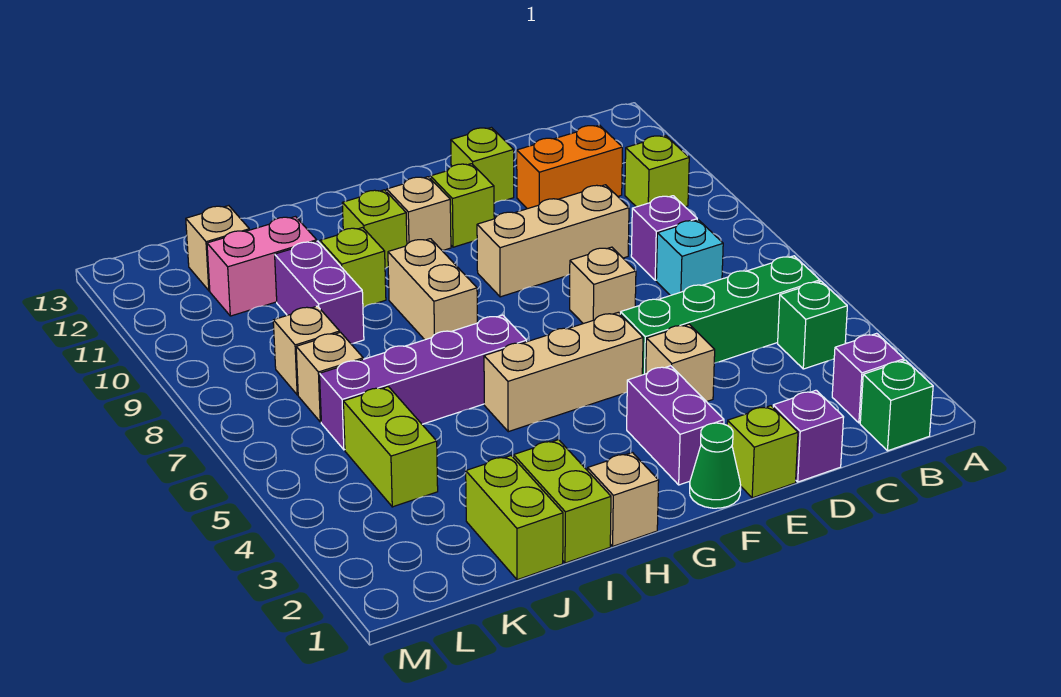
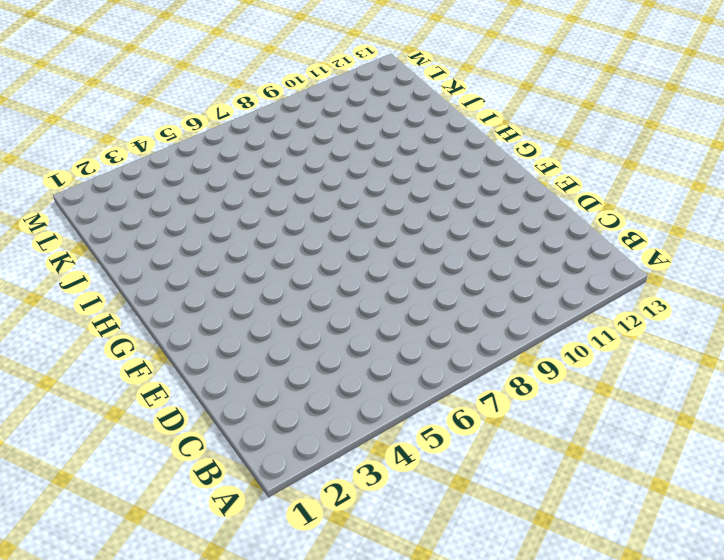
none -> green 1x1 brick [860,360,933,451]
none -> purple 1x1 brick [832,333,904,423]
none -> green 1x1 brick [778,281,847,369]
none -> green 1x4 brick [620,256,820,375]

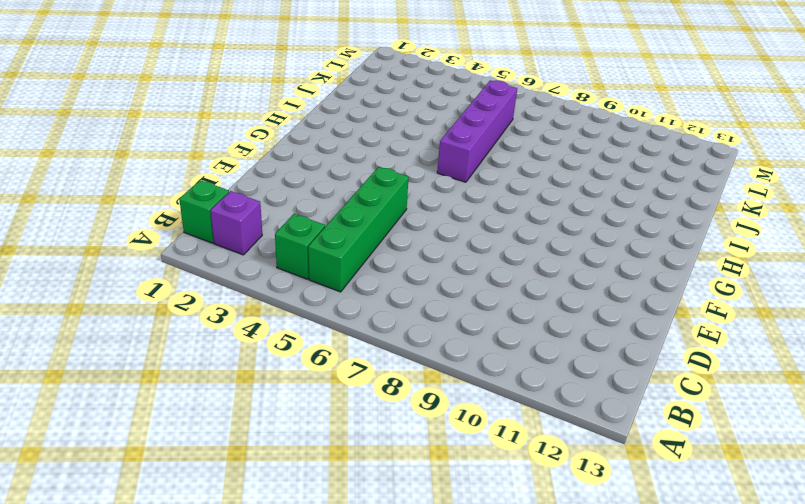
none -> lime 1x1 brick [625,136,689,207]
none -> cyan 1x1 brick [656,220,723,296]
none -> purple 1x1 brick [631,196,697,280]
none -> orange 1x2 brick [517,125,622,209]

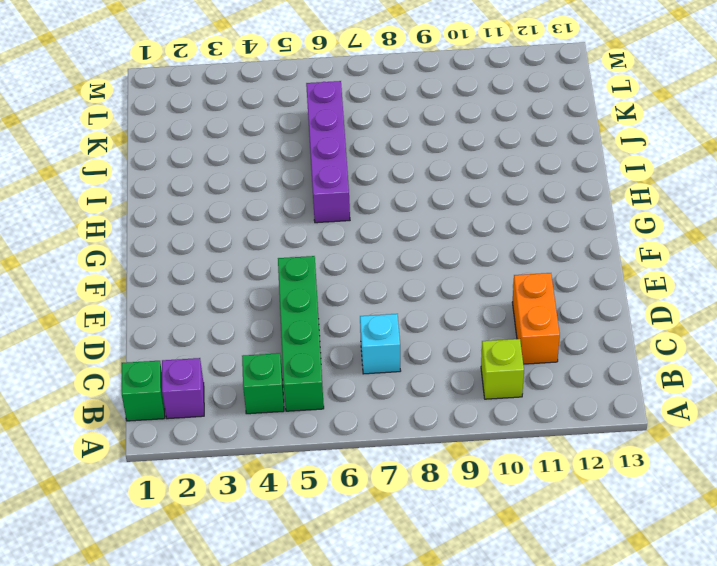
none -> purple 1x1 brick [631,196,697,280]
none -> purple 1x1 brick [773,390,844,482]
none -> tan 1x3 brick [477,185,629,297]
none -> lime 1x1 brick [727,406,798,498]

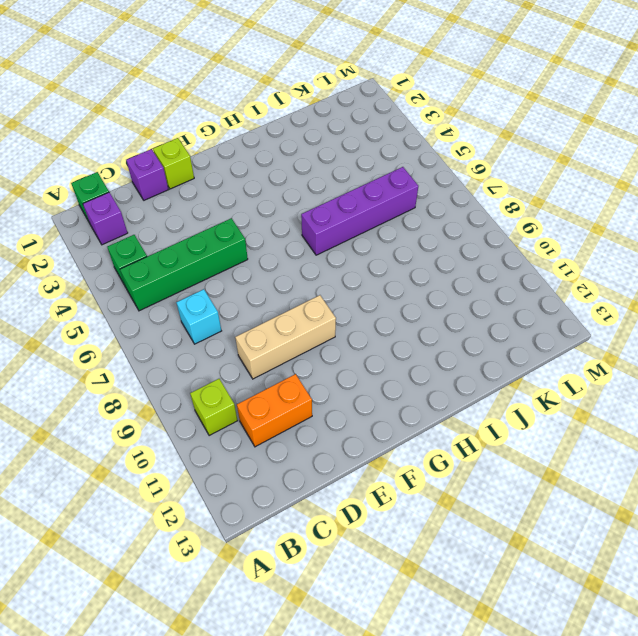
none -> purple 1x1 brick [631,196,697,280]
none -> tan 1x1 brick [646,324,715,402]
none -> tan 1x1 brick [570,247,636,324]
none -> lime 1x1 brick [451,128,514,203]

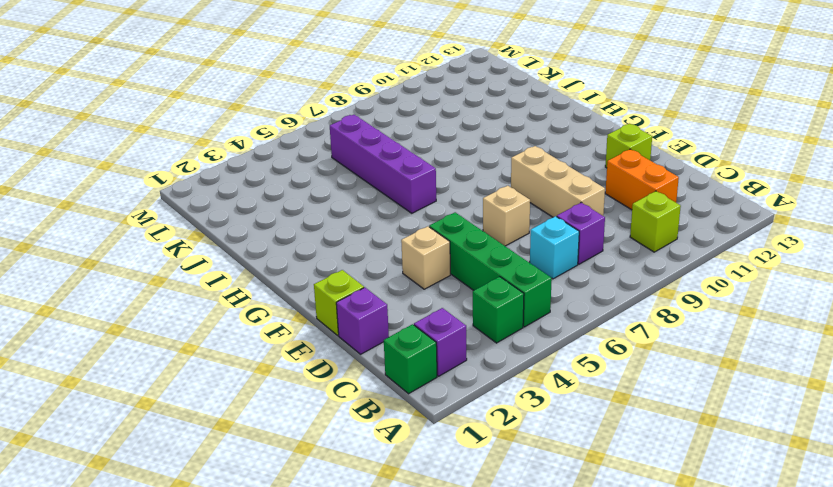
none -> green 1x1 cone [690,423,741,508]
none -> purple 1x2 brick [627,366,724,485]
none -> tan 1x3 brick [484,312,643,432]
none -> lime 1x1 brick [430,164,494,247]

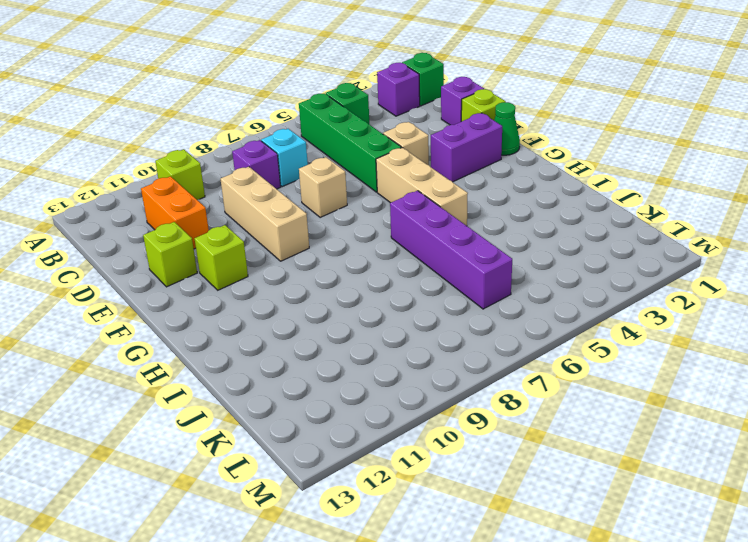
none -> tan 1x1 brick [386,177,451,251]
none -> tan 1x1 brick [588,453,659,546]
none -> tan 1x2 brick [388,239,477,340]
none -> lime 1x1 brick [342,190,407,268]

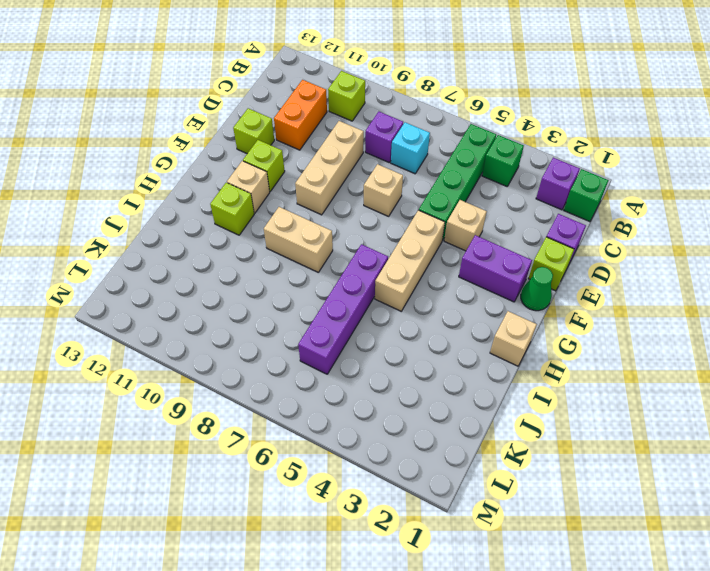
none -> lime 1x2 brick [514,440,611,563]
none -> lime 1x1 brick [320,227,386,307]
none -> lime 1x2 brick [466,456,563,580]
none -> purple 1x2 brick [275,241,364,344]

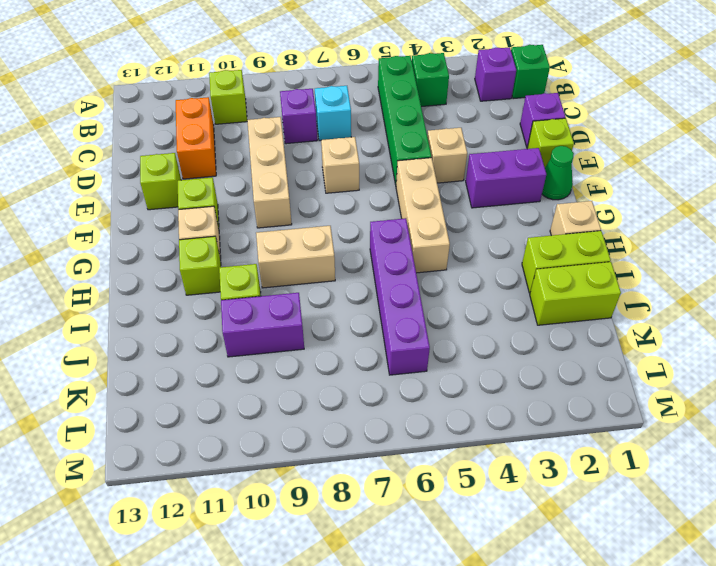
none -> pink 1x2 brick [207,217,317,316]
none -> lime 1x2 brick [343,387,438,507]
none -> tan 1x1 brick [296,332,363,422]
none -> tan 1x1 brick [273,306,340,395]

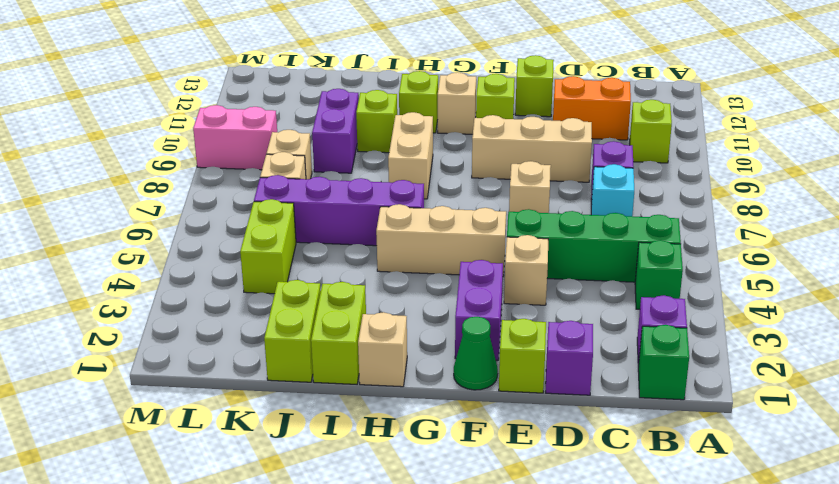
pink 1x2 brick [193,105,277,170] -> pink 1x2 brick moved to [207,217,317,316]
none -> tan 1x1 brick [186,206,249,291]

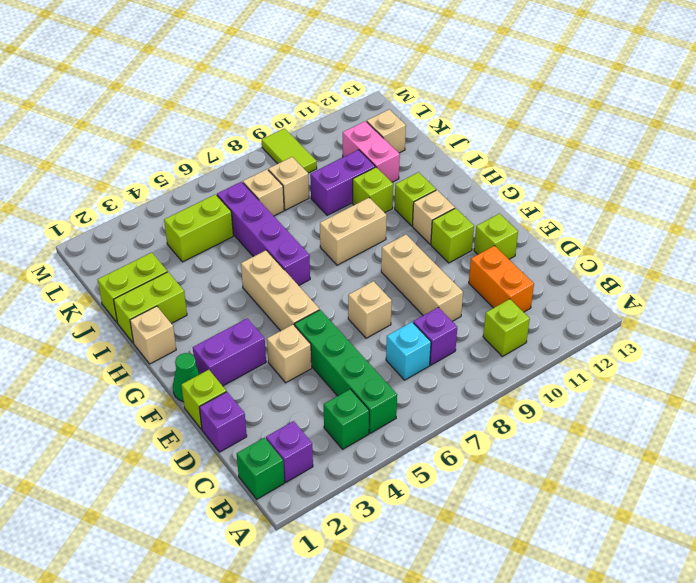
lime 1x2 tile [262,129,317,173] -> none

